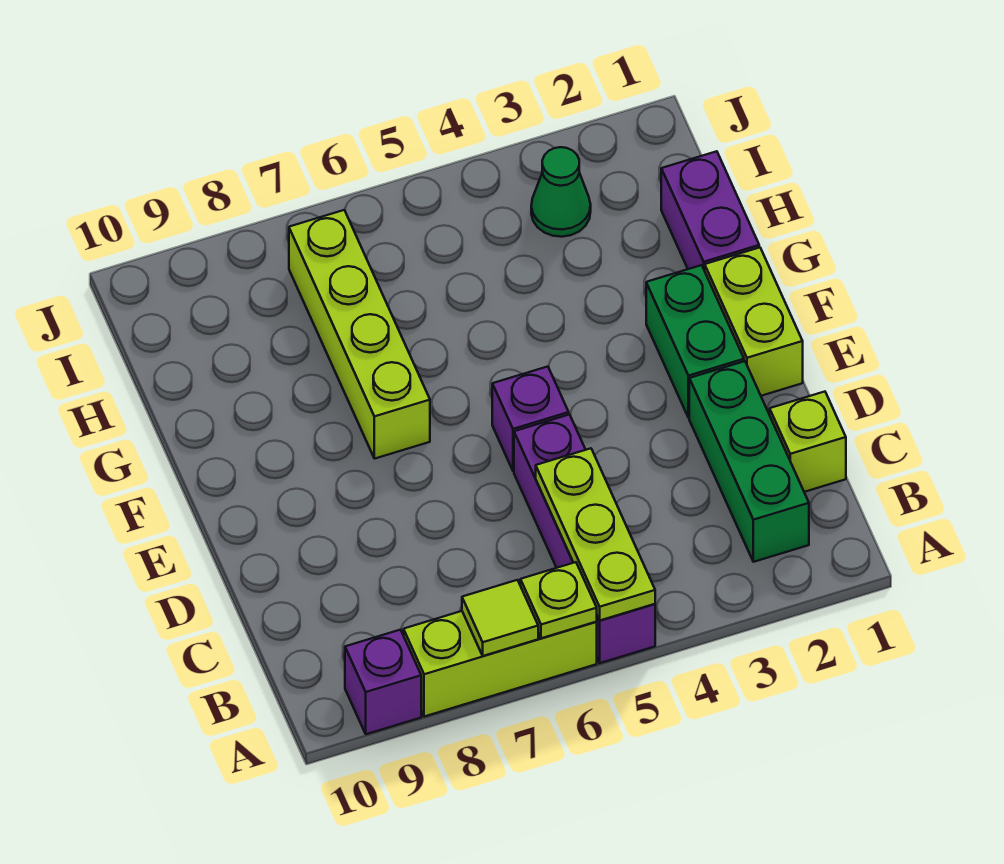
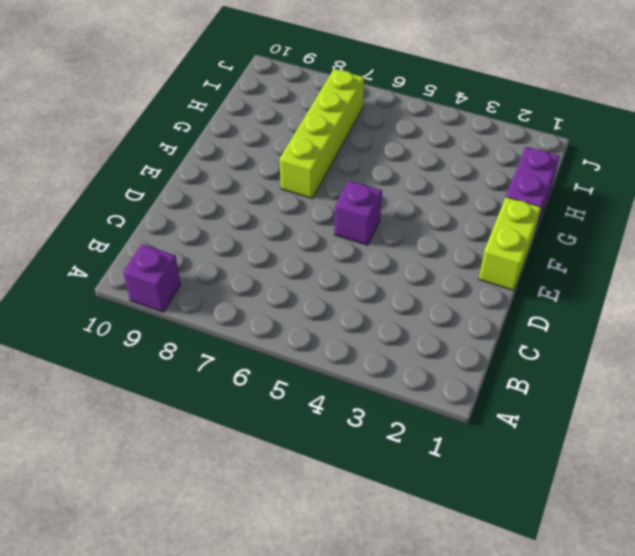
none -> purple 1x4 brick [514,415,655,663]
none -> lime 1x3 brick [404,611,597,717]
none -> green 1x3 brick [689,361,809,562]

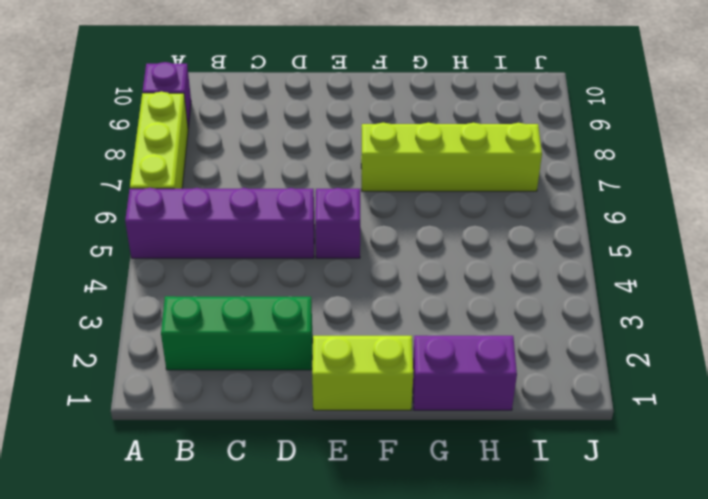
none -> lime 1x1 brick [770,392,846,492]
none -> green 1x2 brick [646,265,744,418]
none -> green 1x1 cone [531,147,591,237]

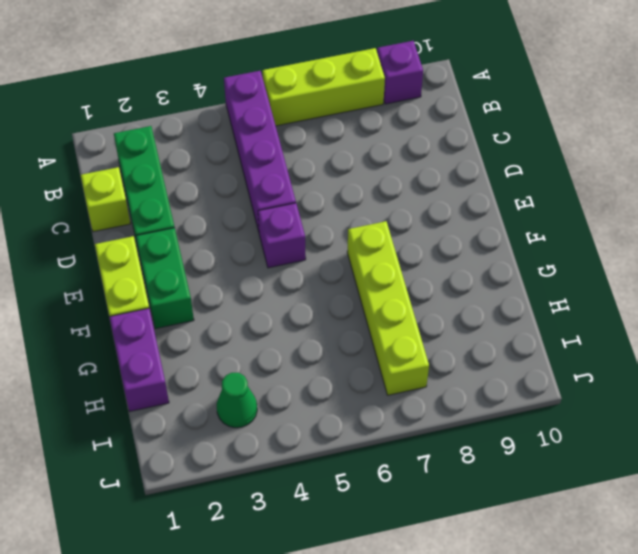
none -> lime 1x3 plate [536,448,655,620]
none -> lime 1x1 plate [520,562,597,638]
none -> lime 1x1 tile [462,580,538,656]

